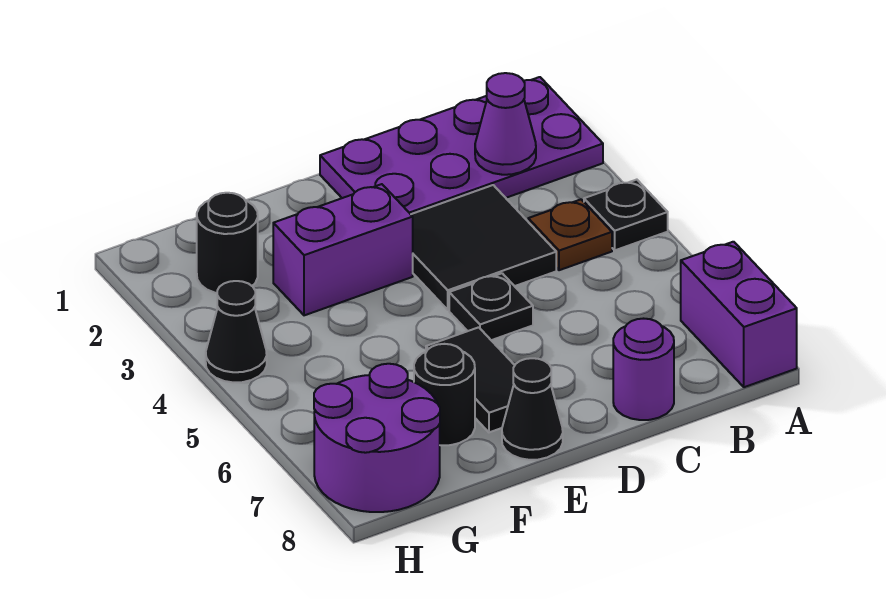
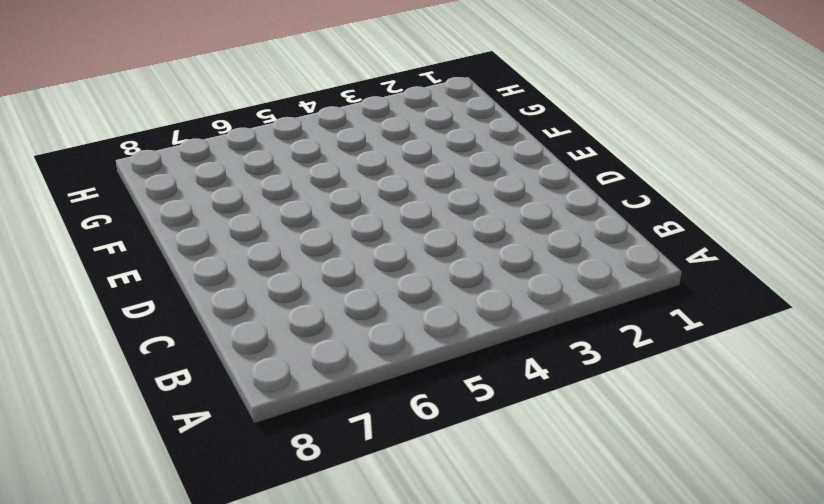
none -> purple 2x4 plate [320,77,603,214]
none -> black 1x1 plate [584,180,668,250]
none -> purple 1x2 brick [681,242,797,387]

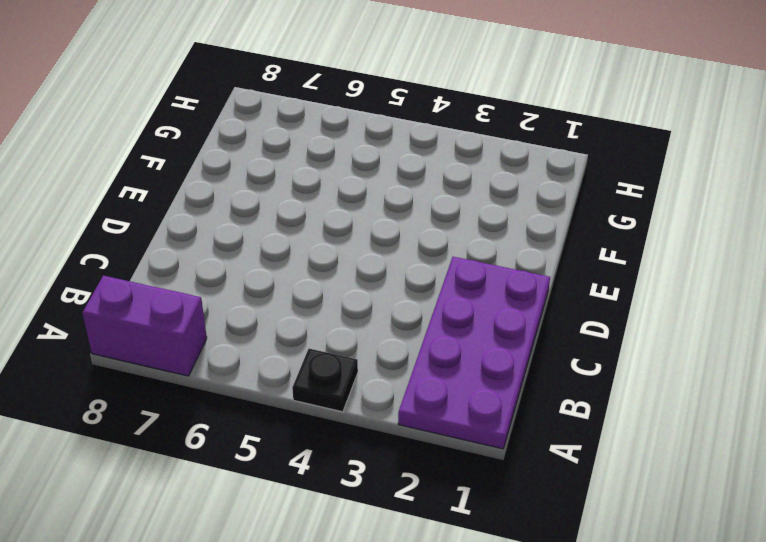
none -> brown 1x1 plate [528,199,612,270]
none -> black 2x2 tile [411,185,556,310]
none -> purple 1x1 round brick [613,319,674,420]

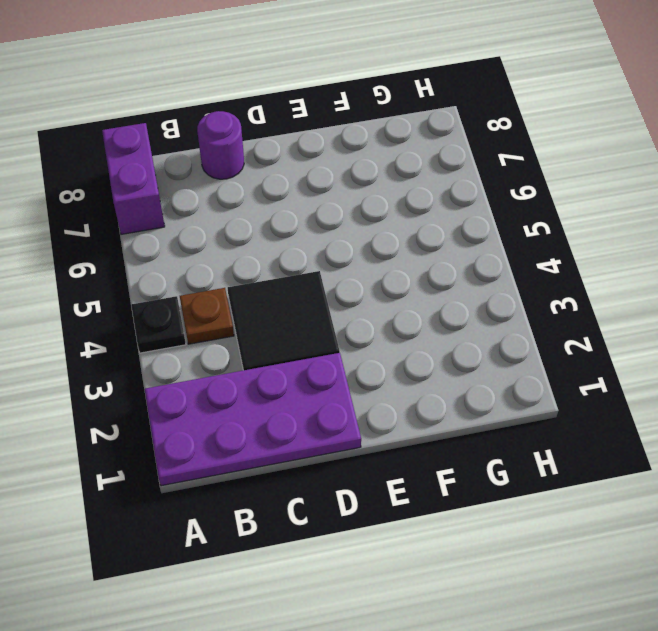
none -> black 1x1 plate [449,273,533,340]
none -> purple 1x2 brick [273,184,413,315]
none -> black 1x2 tile [426,327,515,432]

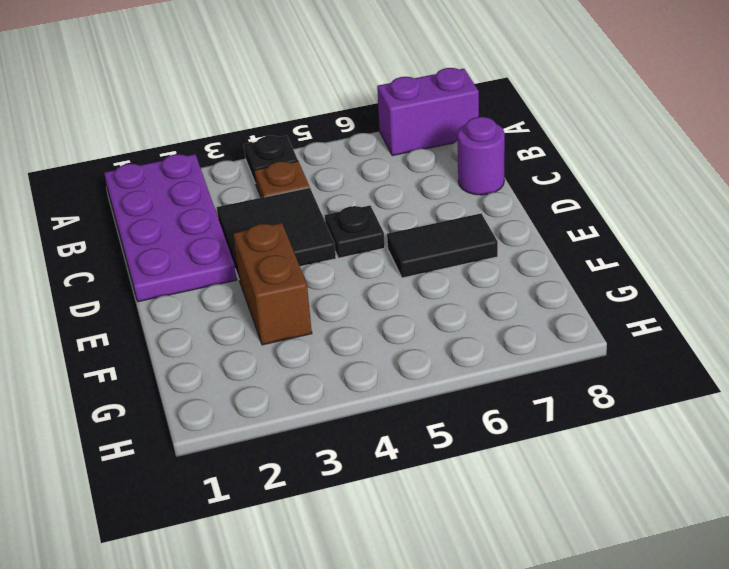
brown 1x2 brick [233,223,312,345] -> purple 1x2 brick [273,184,413,315]
none -> black 1x1 cone [502,358,563,460]
none -> black 1x1 round brick [414,344,475,445]
none -> black 1x1 round brick [197,193,258,293]

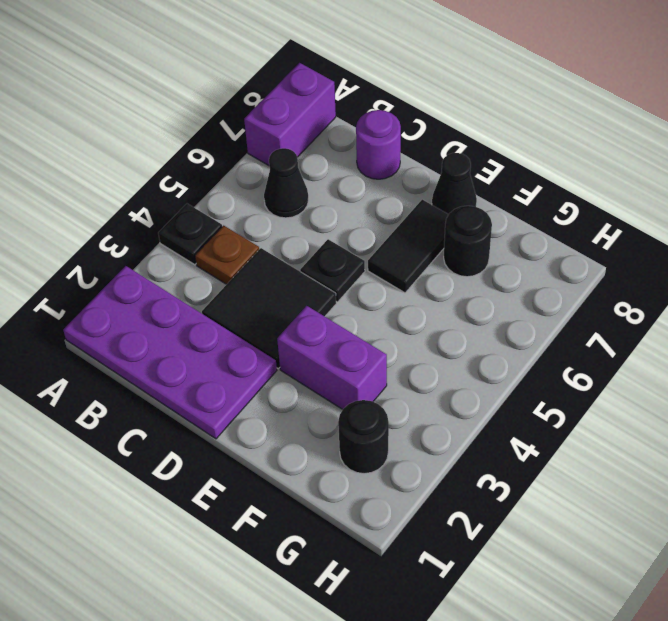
black 1x1 cone [264,148,308,218] -> black 1x1 cone moved to [206,281,267,383]
none -> purple 2x2 round brick [314,364,440,512]
none -> purple 1x1 cone [475,73,536,175]

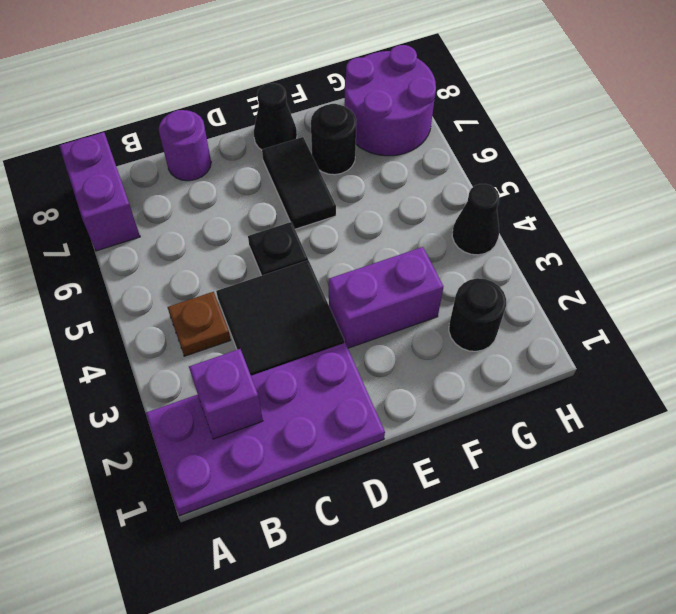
purple 1x1 brick [189,349,263,439] -> purple 1x1 cone [475,73,536,175]
none -> black 1x1 plate [584,180,668,250]

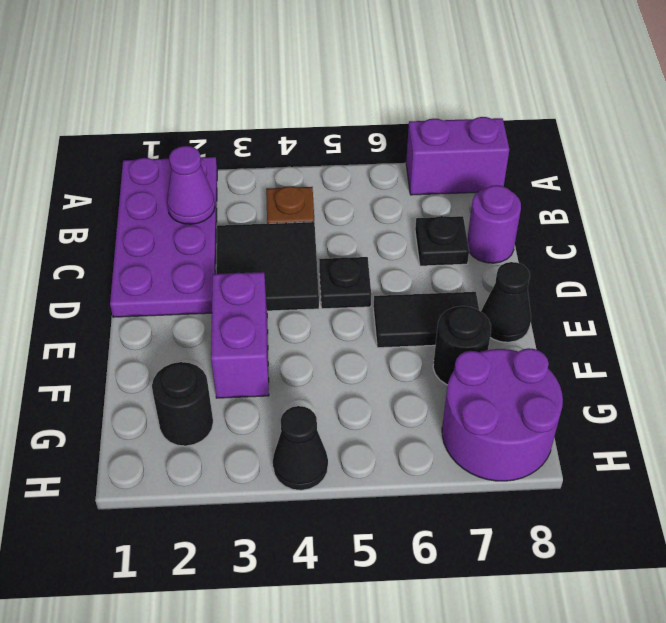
black 1x1 plate [415,216,469,266] -> black 1x1 plate moved to [584,180,668,250]

